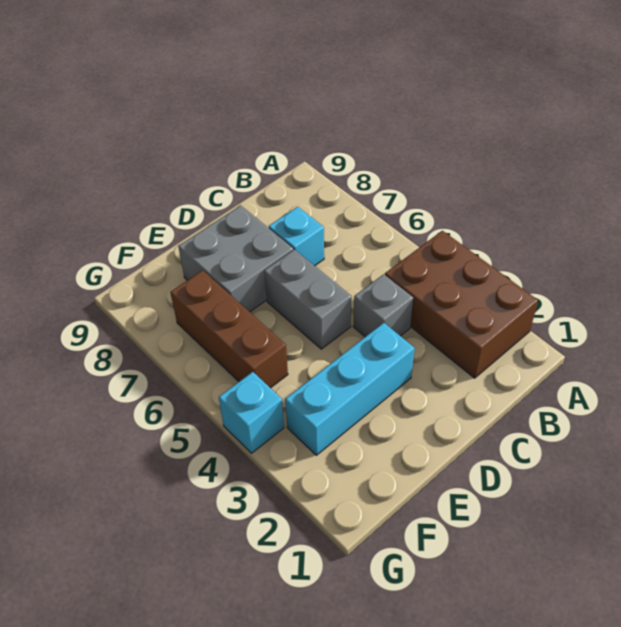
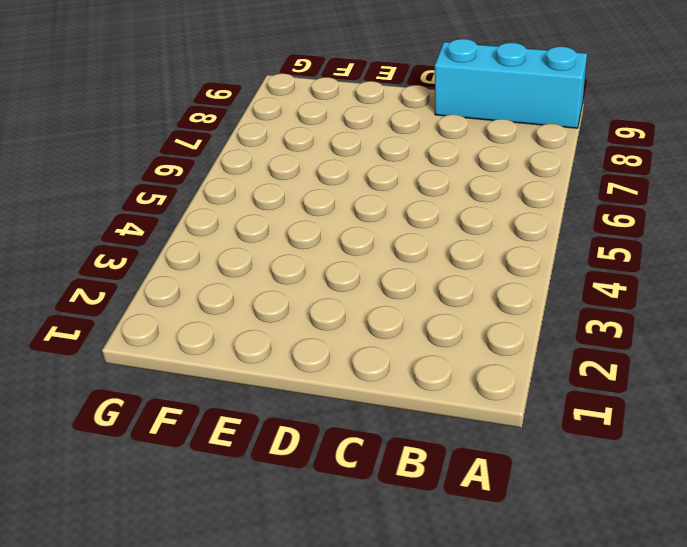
cyan 1x3 brick [435,39,587,128] -> cyan 1x3 brick moved to [285,323,415,455]
none -> brown 2x3 brick [385,231,538,378]
none -> grey 1x1 brick [353,274,413,337]

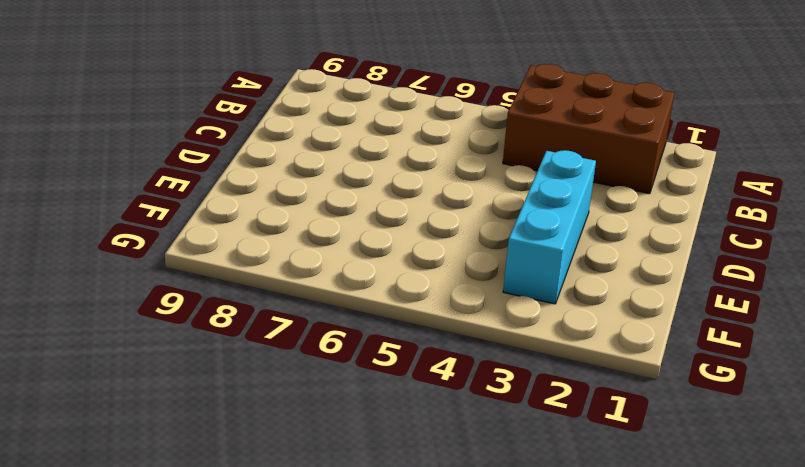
none -> grey 1x1 brick [353,274,413,337]
none -> cyan 1x1 brick [269,207,324,266]

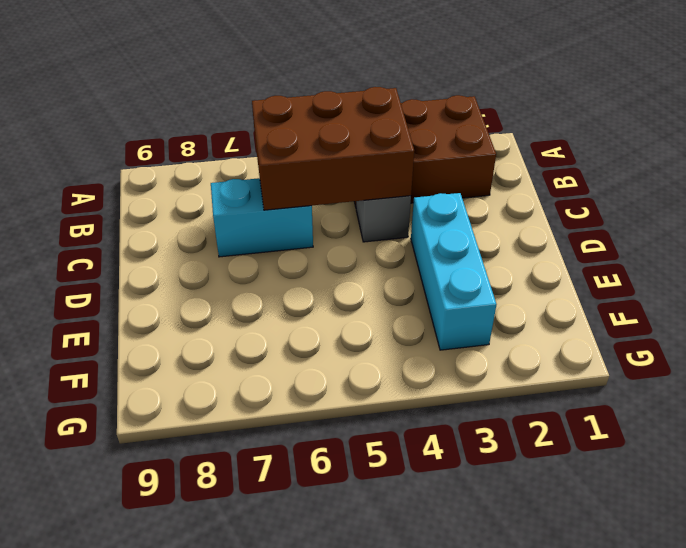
brown 2x3 brick [252,87,414,210] -> none
cyan 1x2 brick [211,178,313,257] -> cyan 1x1 brick [269,207,324,266]
none -> grey 1x2 brick [264,249,351,349]
none -> grey 2x2 brick [178,206,293,312]

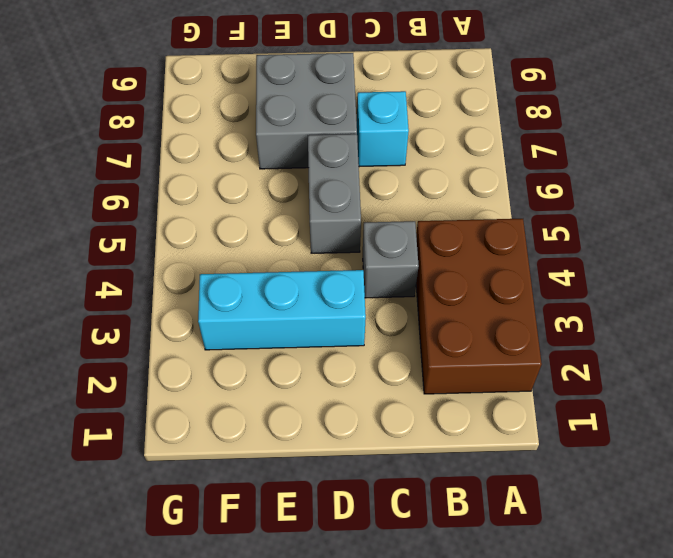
none -> brown 1x3 brick [170,270,288,388]
none -> cyan 1x1 brick [219,372,284,453]

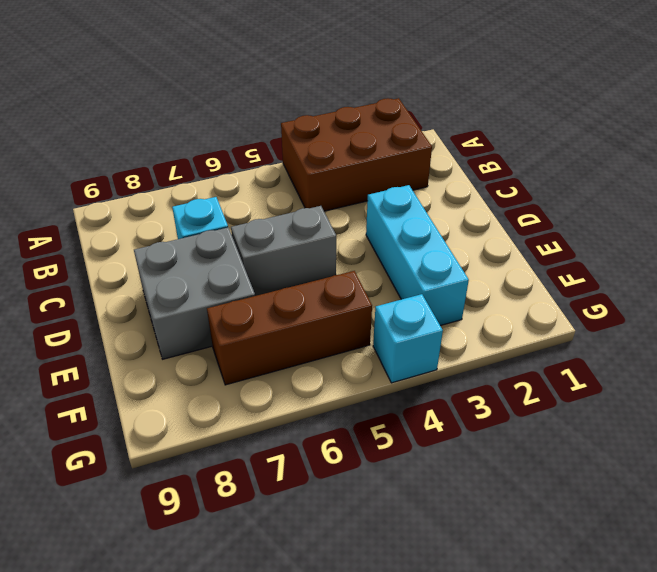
none -> grey 1x1 brick [353,274,413,337]

